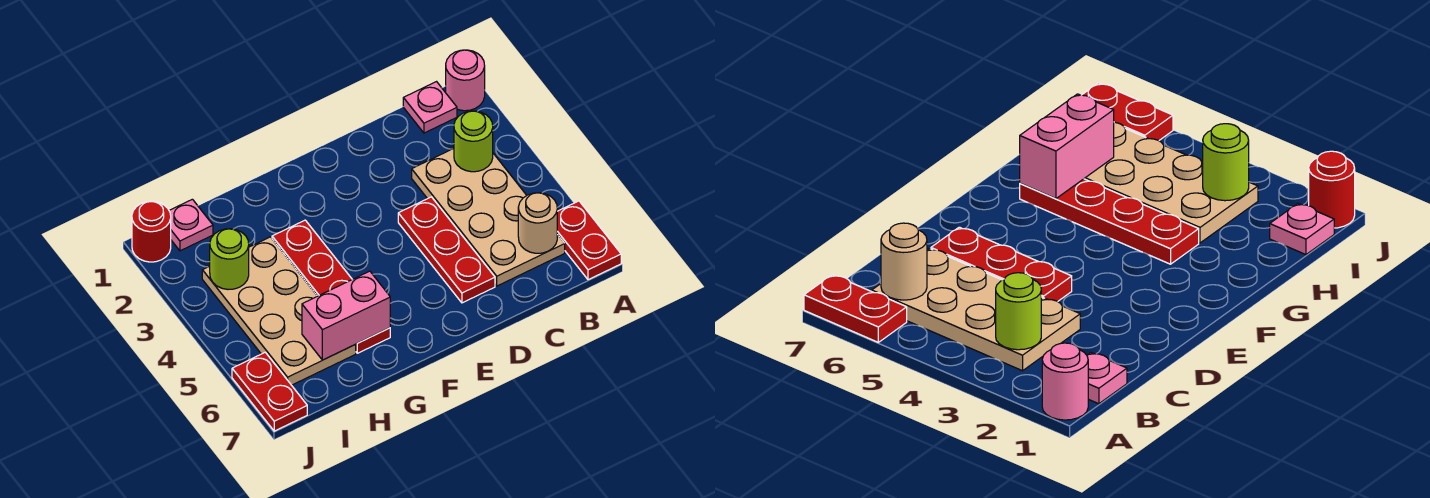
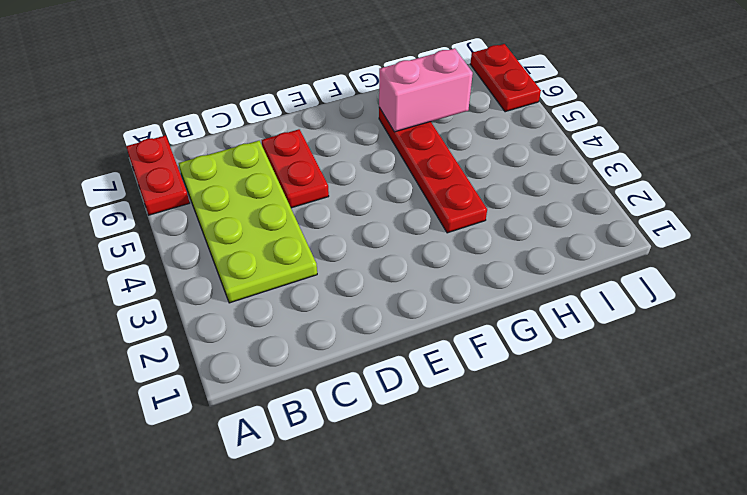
lime 2x4 plate [179,141,317,303] -> tan 2x4 plate [412,149,565,286]
red 1x2 plate [262,129,329,208] -> red 1x3 plate [398,197,495,303]
none -> pink 1x1 round brick [446,50,485,111]
none -> pink 1x1 plate [403,82,457,133]
none -> tan 2x4 plate [202,237,356,385]

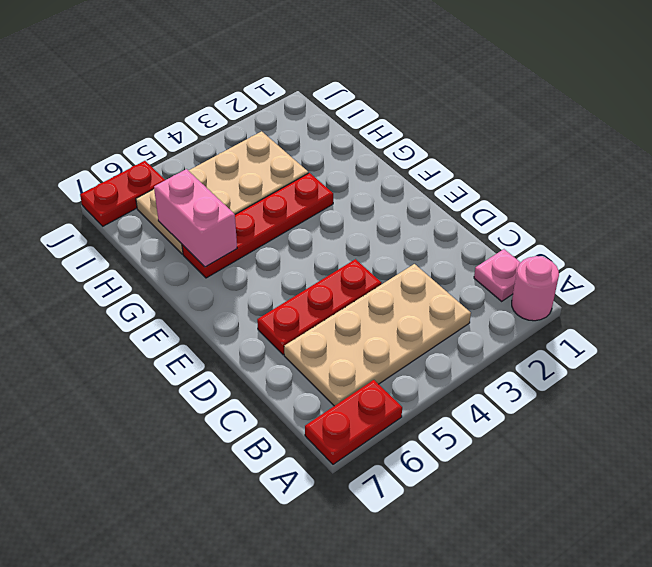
none -> pink 1x1 plate [169,199,213,251]
none -> red 1x1 round brick [132,201,171,262]
none -> lime 1x1 round brick [454,111,493,172]

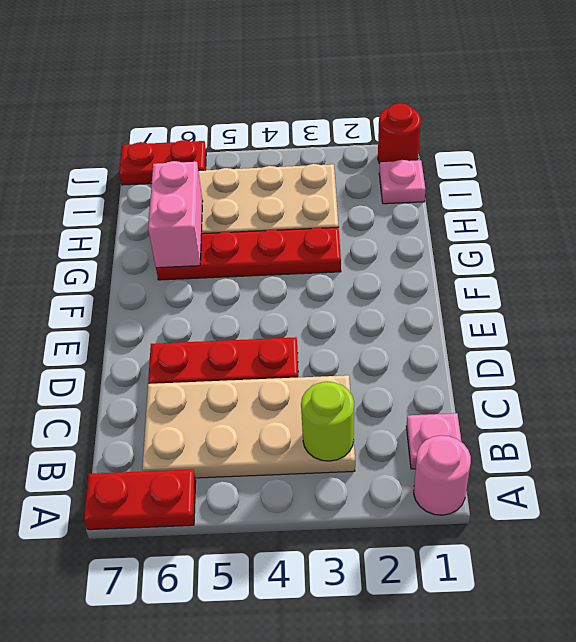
none -> tan 1x1 round brick [518,193,557,253]
none -> lime 1x1 round brick [210,229,249,289]

